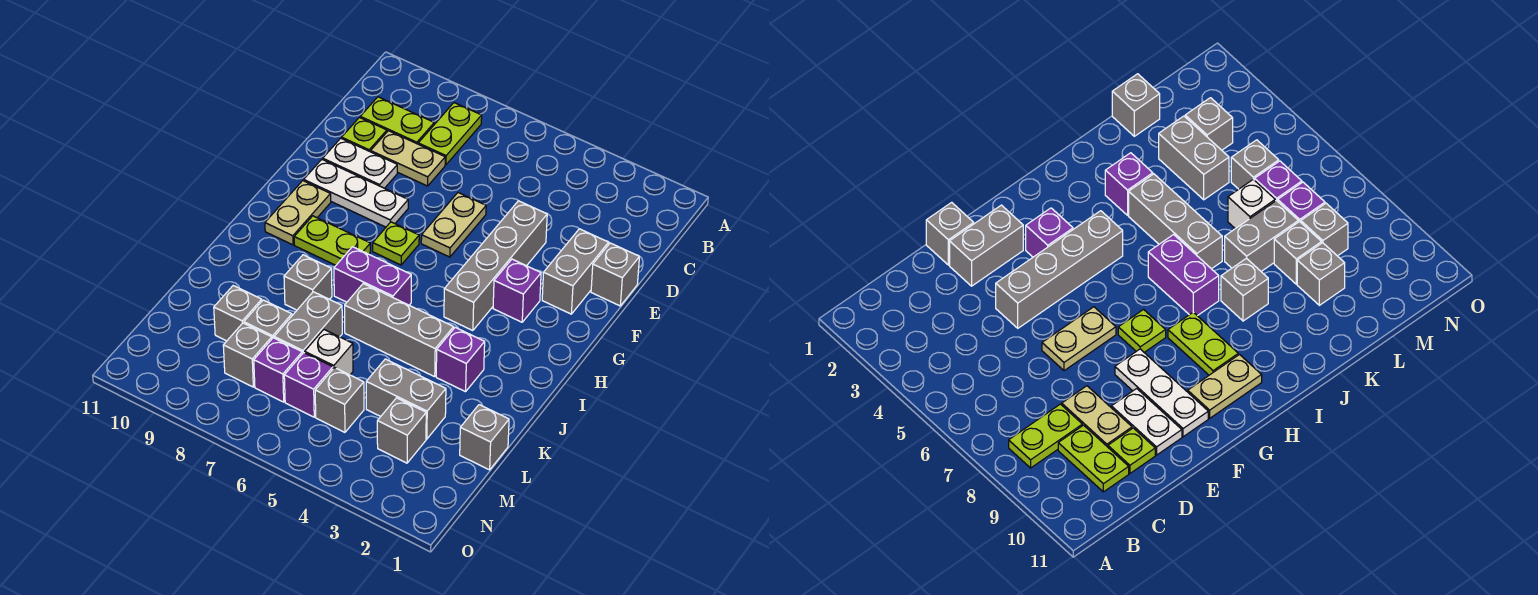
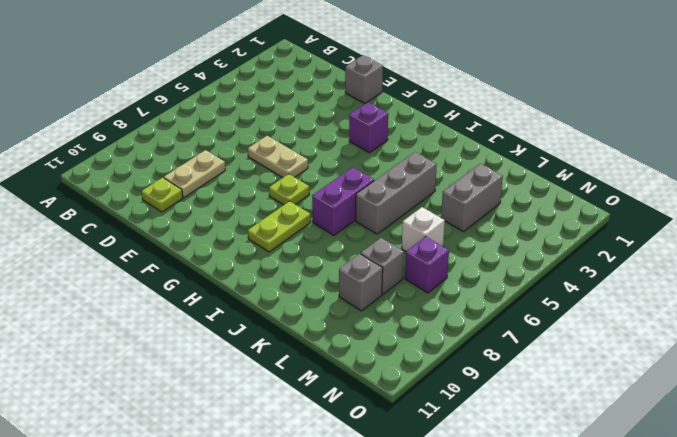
none -> lime 1x2 plate [418,103,482,165]
none -> lime 1x2 plate [360,97,434,144]
none -> grey 1x2 brick [542,229,609,314]

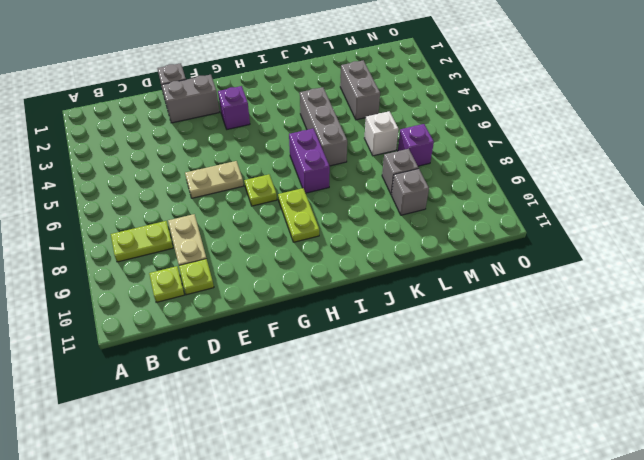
lime 1x1 plate [149,266,184,302] -> lime 1x2 plate [360,97,434,144]
none -> grey 1x4 brick [444,201,547,331]
none -> white 1x2 plate [323,138,397,188]
none -> white 1x3 plate [304,159,408,227]

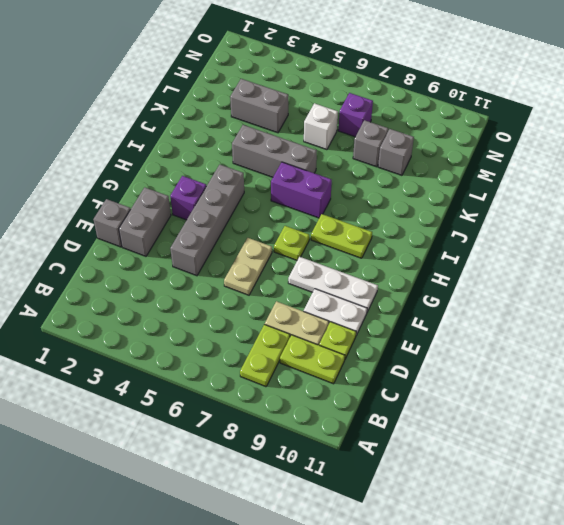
none -> tan 1x2 plate [265,181,331,245]
none -> purple 1x1 brick [436,327,485,392]
none -> grey 1x1 brick [284,255,332,310]

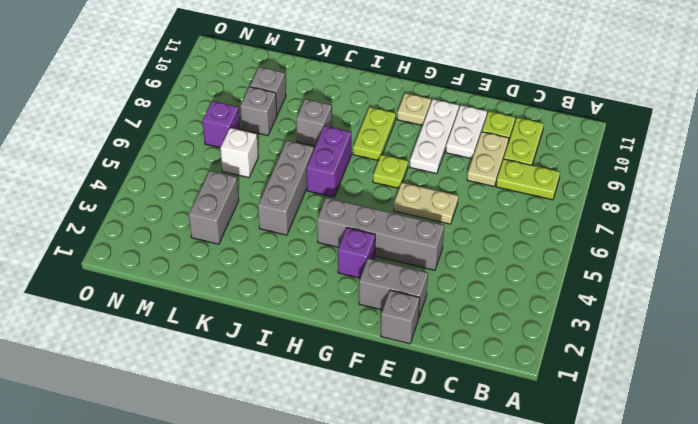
tan 1x1 plate [397,93,431,125] -> tan 1x2 plate [265,181,331,245]
none -> purple 1x1 brick [436,327,485,392]
none -> grey 1x2 brick [274,292,342,354]
none -> grey 1x1 brick [460,405,509,470]

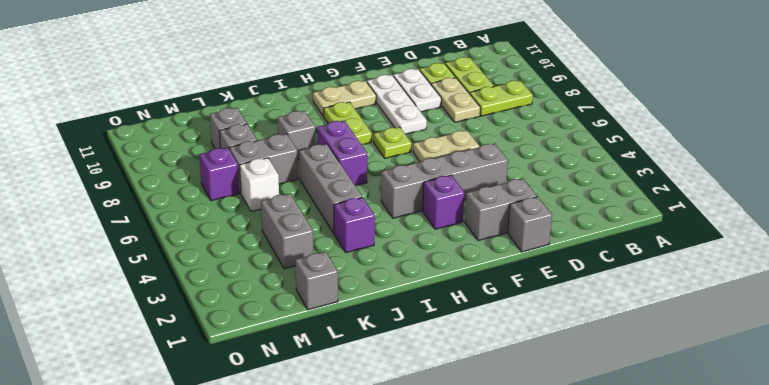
none -> grey 1x1 brick [377,398,426,463]
none -> grey 1x1 brick [315,368,364,432]
none -> purple 1x1 brick [284,353,333,417]

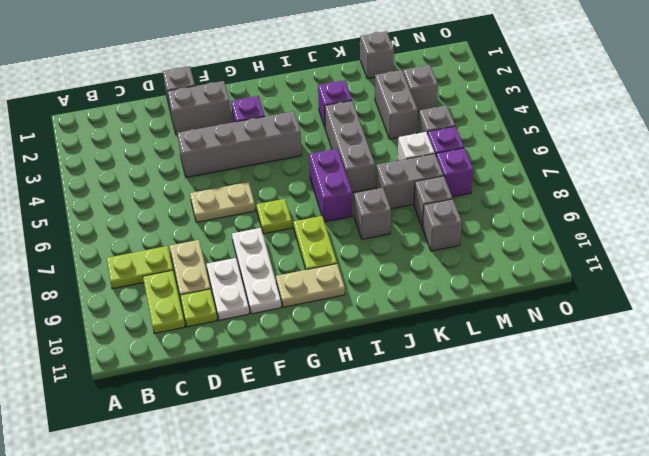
none -> grey 1x1 brick [223,323,272,387]

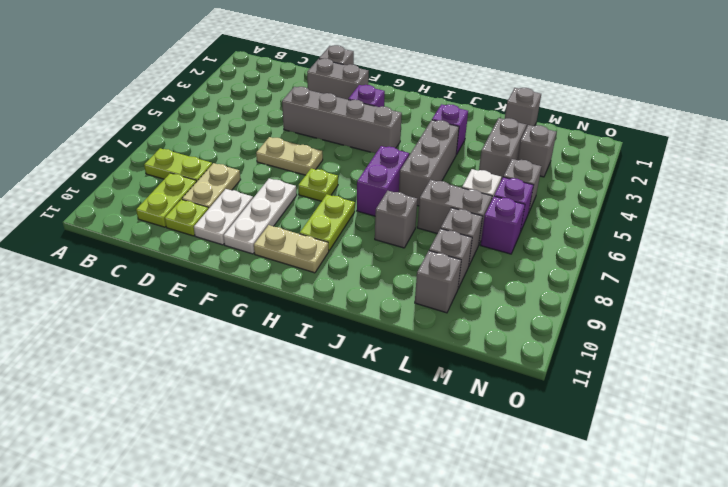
grey 1x1 brick [415,251,461,313] -> grey 1x1 brick moved to [223,323,272,387]

